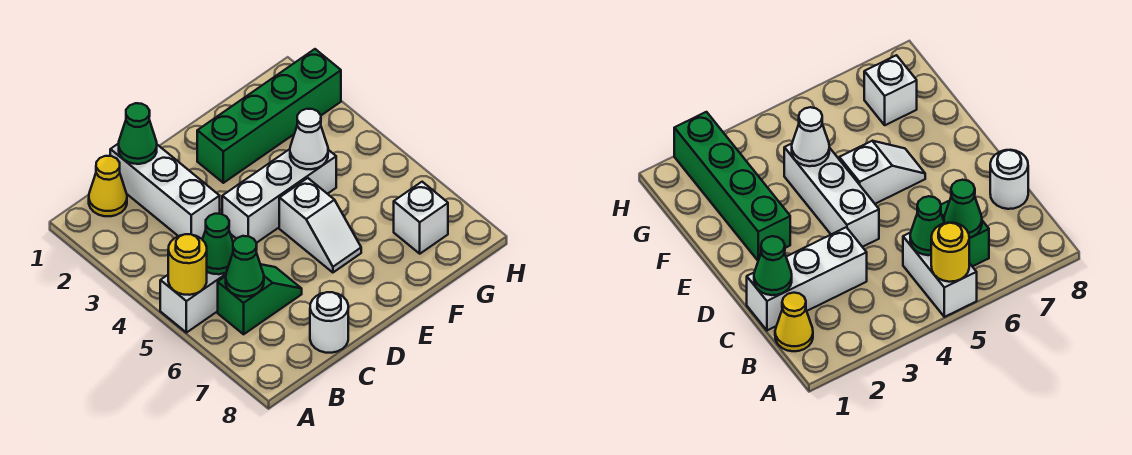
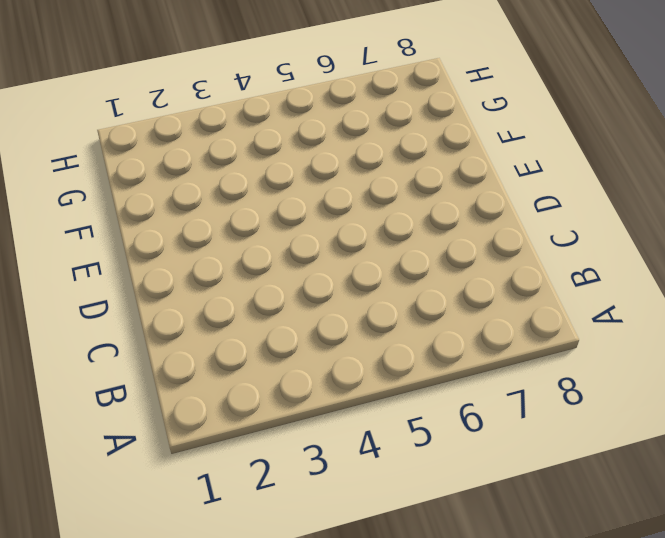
none -> white 1x2 brick [160,272,226,333]
none -> yellow 1x1 cone [89,156,127,216]
none -> green 1x2 slope [218,264,302,334]

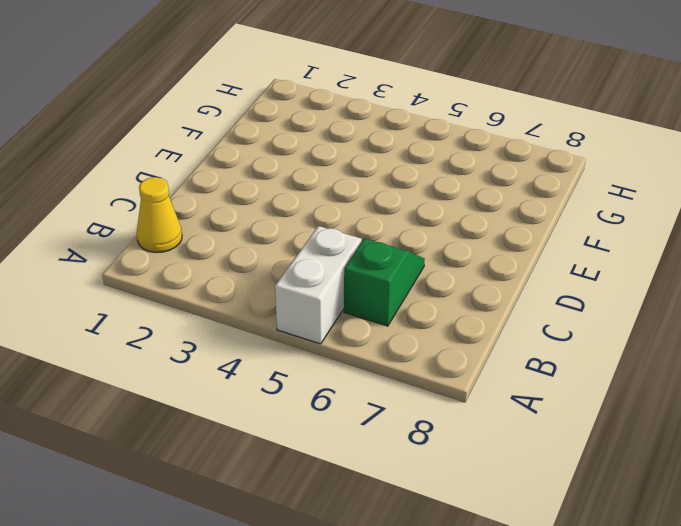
none -> white 1x3 brick [110,143,220,239]
none -> white 1x1 round brick [310,292,348,353]
none -> white 1x3 brick [222,149,336,243]

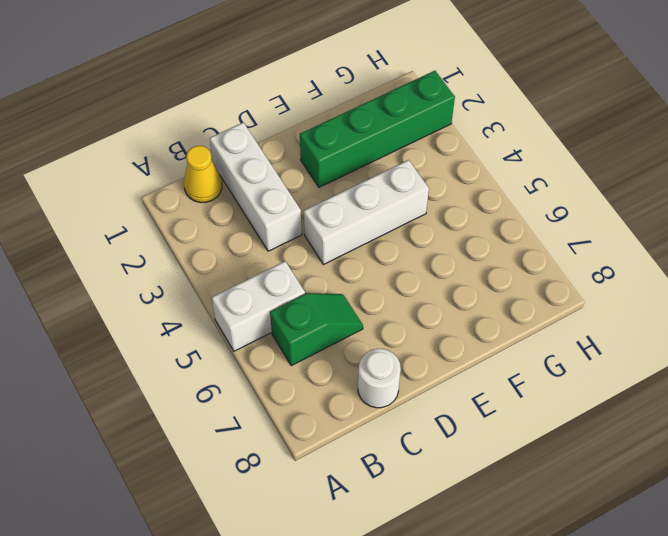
none -> white 1x2 slope [279,178,361,272]
none -> white 1x1 brick [394,182,448,254]
none -> yellow 1x1 round brick [168,234,207,295]

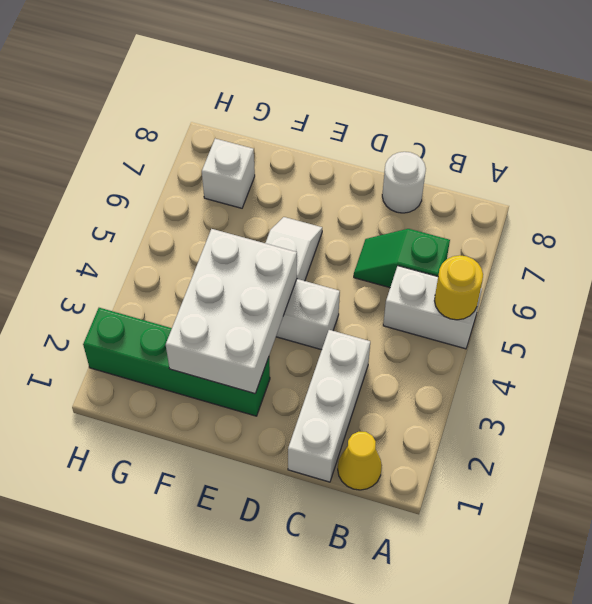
white 2x3 brick [166,229,297,394] -> white 1x1 cone [290,109,328,169]
none -> green 1x1 cone [202,214,233,274]
none -> green 1x1 cone [226,236,264,297]
none -> green 1x1 cone [119,103,157,164]

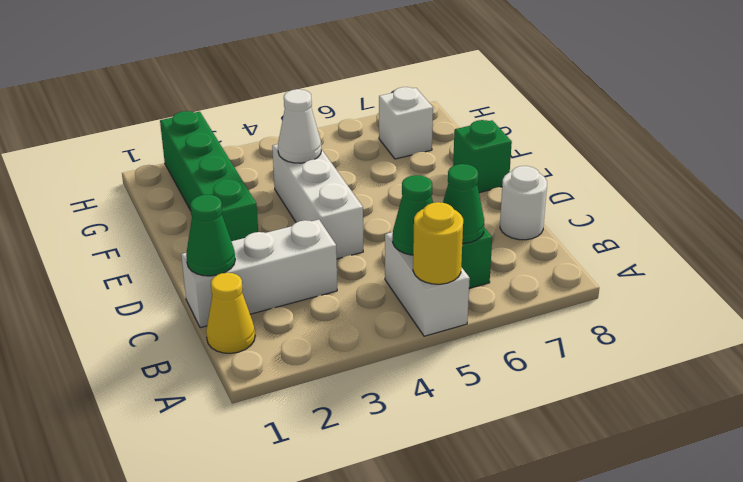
green 1x1 brick [453,120,512,193] -> none
none -> white 1x2 slope [279,178,361,272]

